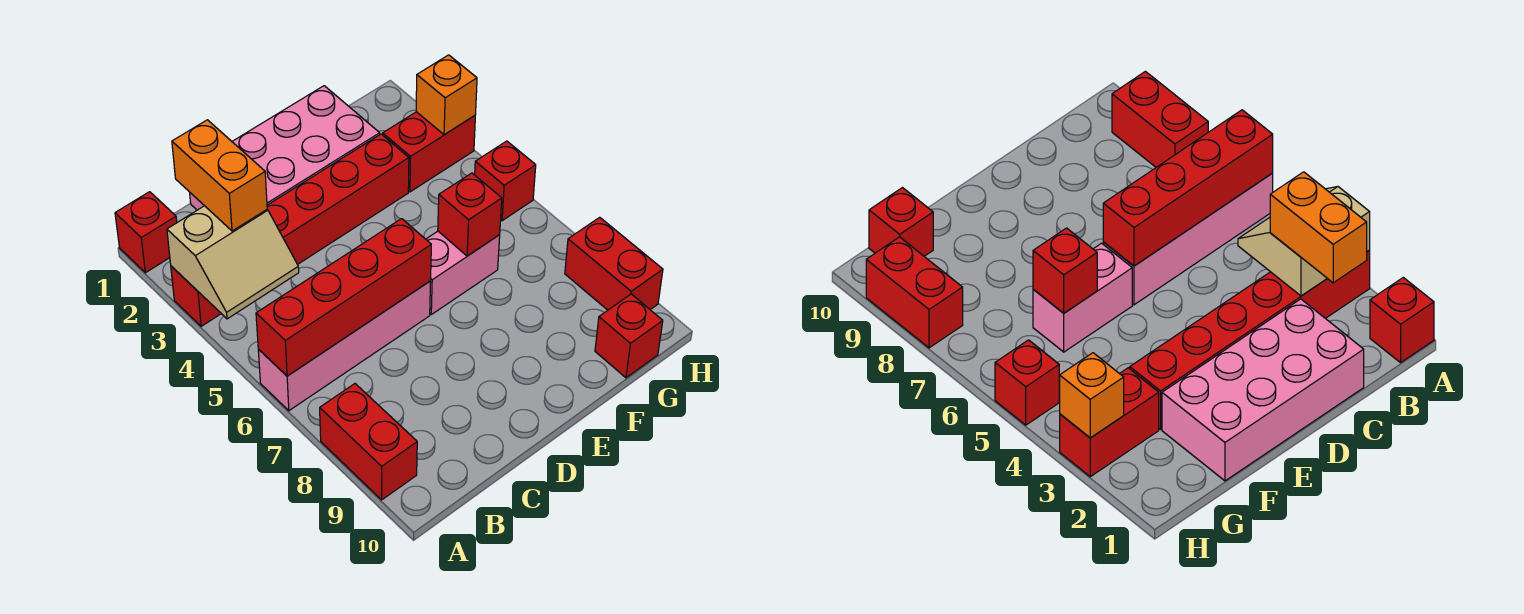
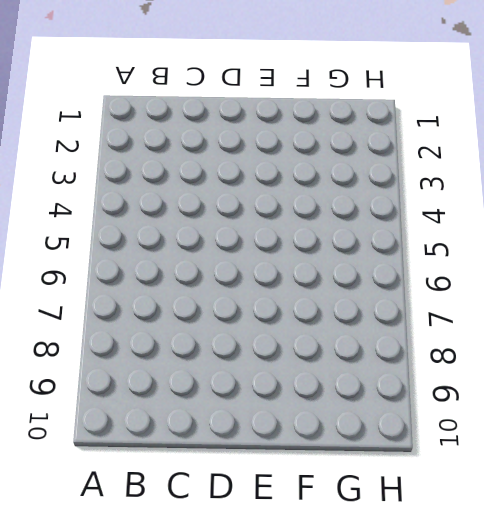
none -> red 1x1 brick [115,192,177,273]
none -> red 1x6 brick [171,134,409,326]
none -> pink 1x4 brick [258,281,431,411]

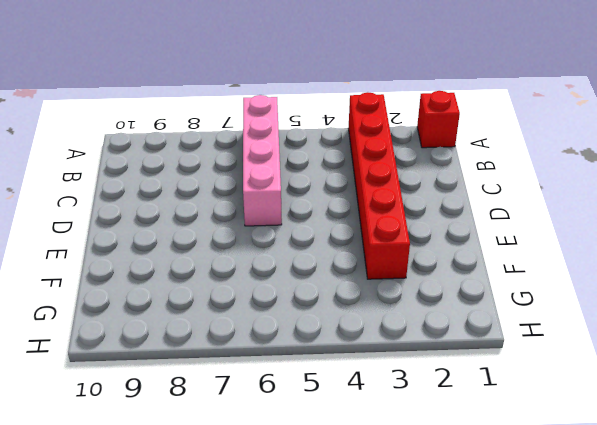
none -> red 1x2 brick [320,384,417,500]
none -> pink 2x4 brick [190,86,380,210]
none -> pink 1x2 brick [426,231,500,314]

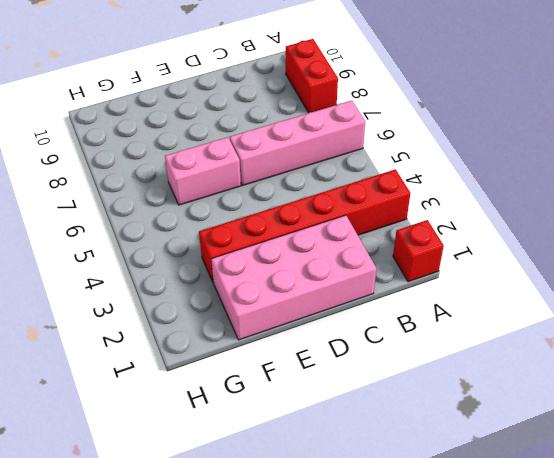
none -> red 1x2 brick [383,112,475,192]
none -> red 1x1 brick [595,294,663,378]
none -> red 1x1 brick [475,141,536,221]

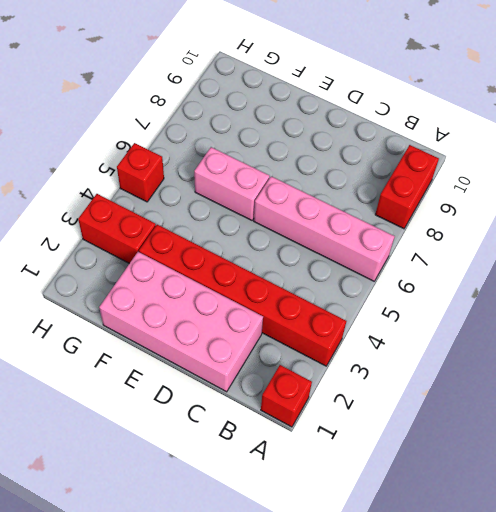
none -> red 1x1 brick [595,294,663,378]
none -> red 1x2 brick [565,217,663,310]
none -> tan 2x2 slope [167,206,299,319]

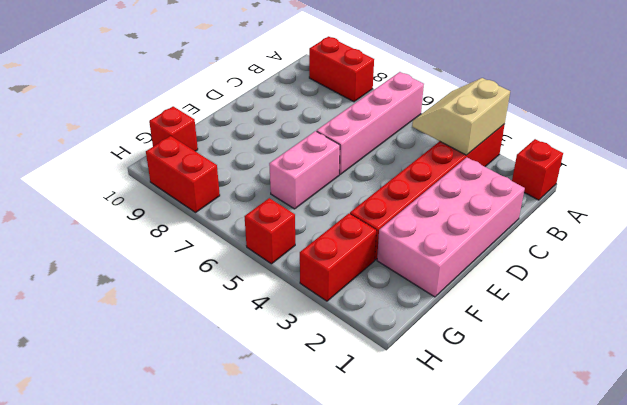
none -> red 1x4 brick [256,219,431,376]
none -> red 1x1 brick [438,173,502,256]
none -> orange 1x1 brick [416,55,477,135]

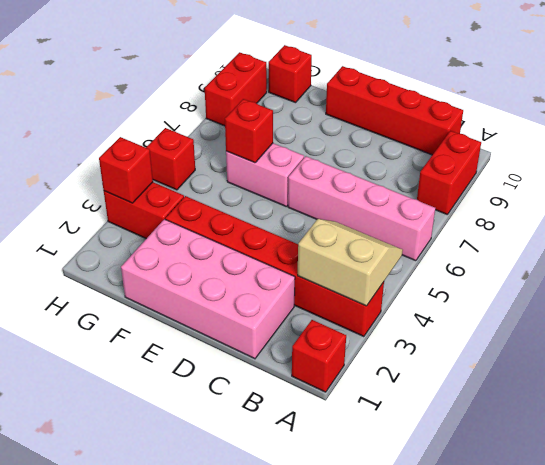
red 1x4 brick [326,66,463,155] -> red 1x4 brick moved to [256,219,431,376]
red 1x1 brick [99,137,153,203] -> orange 1x1 brick [416,55,477,135]
none -> orange 1x2 brick [172,120,267,231]

